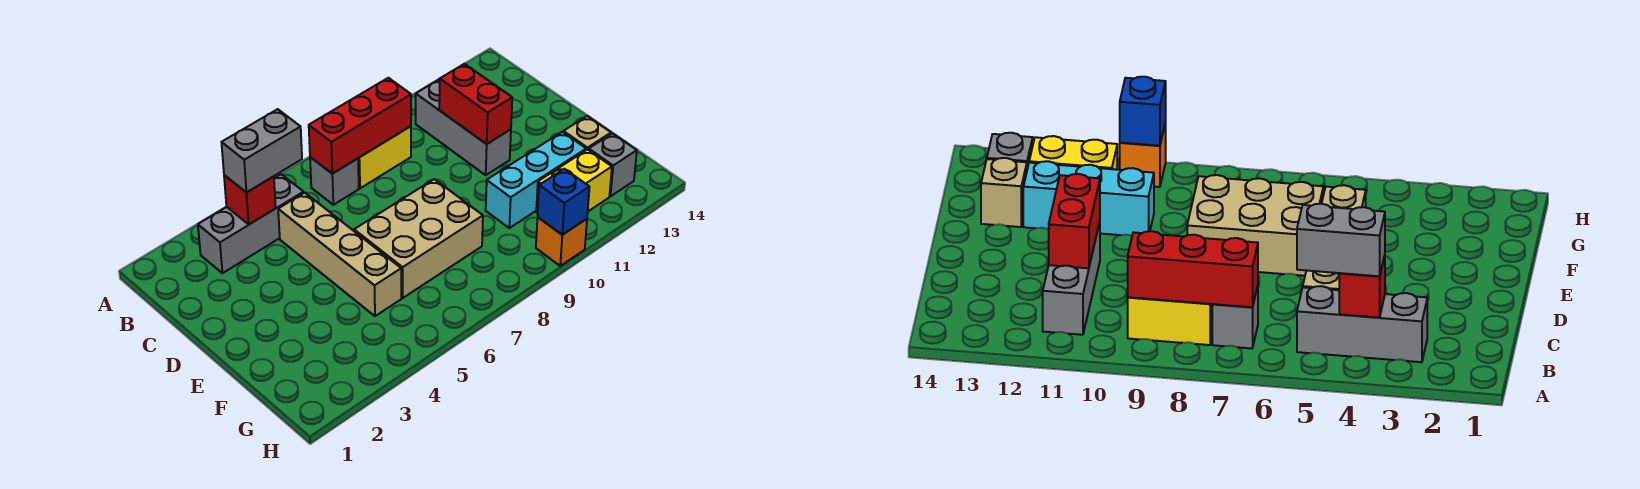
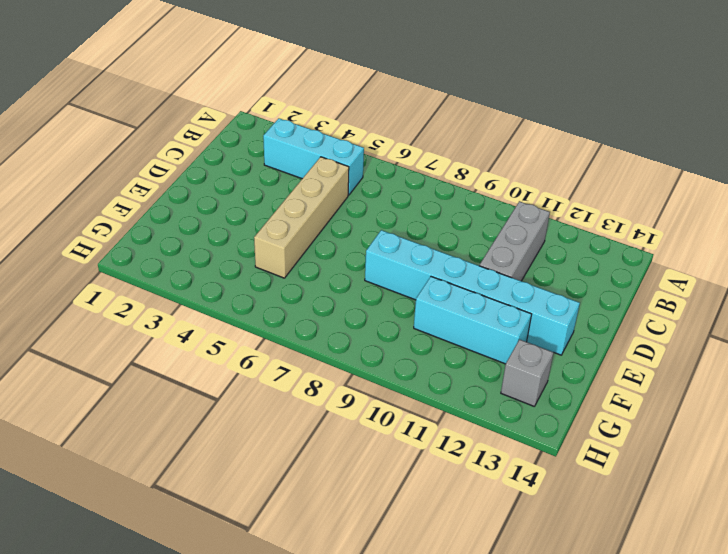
cyan 1x3 brick [263,118,364,195] -> grey 1x3 brick [198,174,304,273]
cyan 1x6 brick [365,230,580,355] -> tan 2x3 brick [354,179,483,298]
none -> grey 1x1 brick [310,157,359,205]
none -> yellow 1x2 brick [358,126,411,188]
none -> tan 1x1 brick [563,116,611,150]

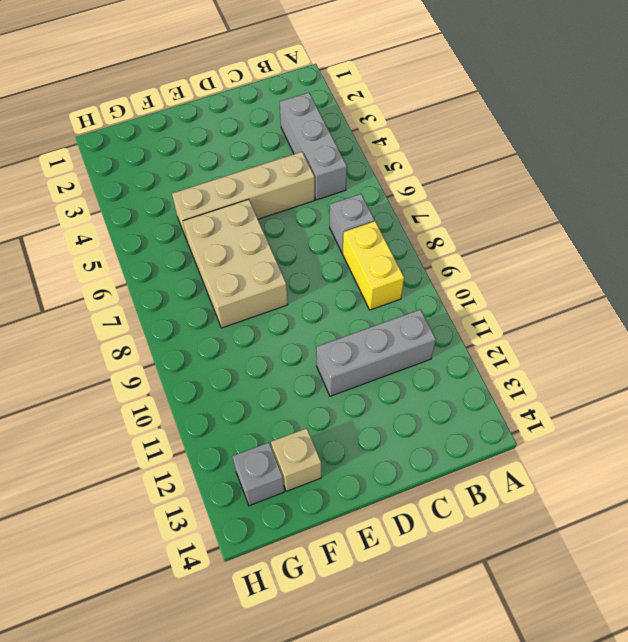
none -> cyan 1x3 brick [486,132,586,228]
none -> yellow 1x2 brick [536,149,612,213]
none -> orange 1x1 brick [536,218,587,266]

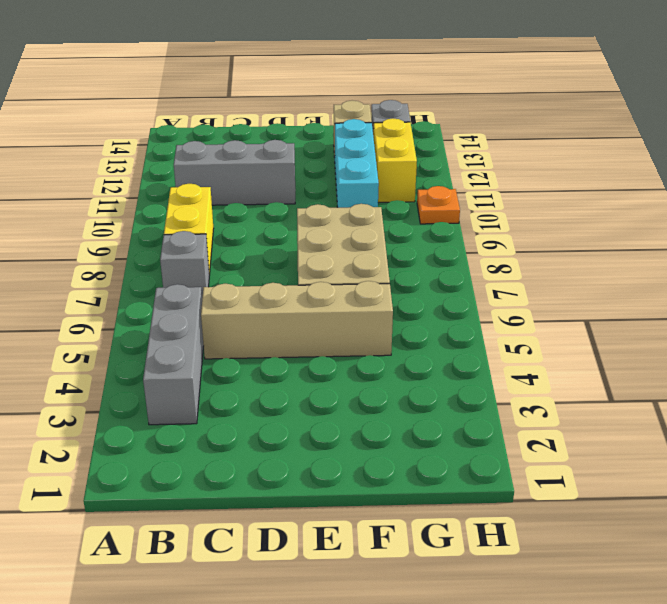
orange 1x1 plate [417,186,460,224] -> orange 1x1 brick [536,218,587,266]
none -> red 1x1 brick [224,175,276,224]
none -> red 1x3 brick [309,78,411,174]
none -> red 1x2 brick [439,64,512,144]

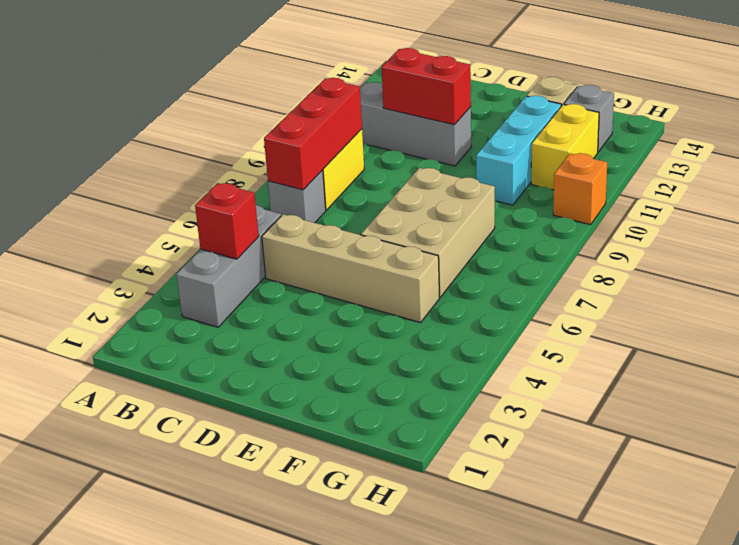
none -> blue 1x1 brick [538,169,589,235]
none -> grey 1x2 brick [221,109,302,193]

